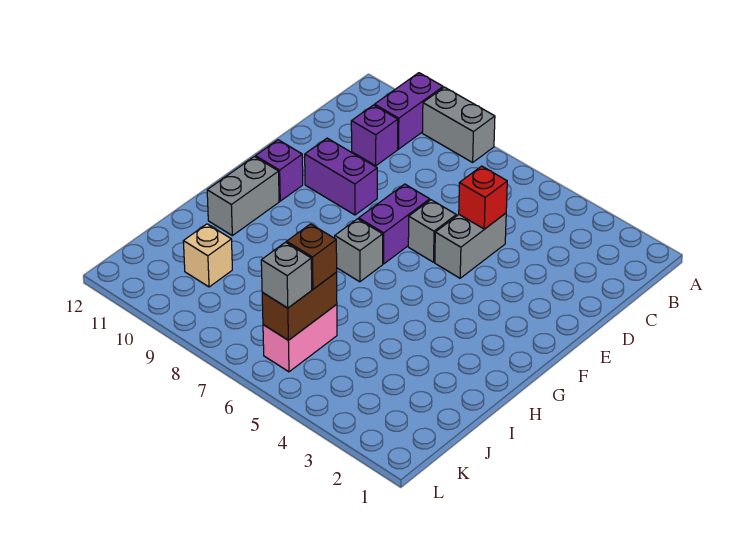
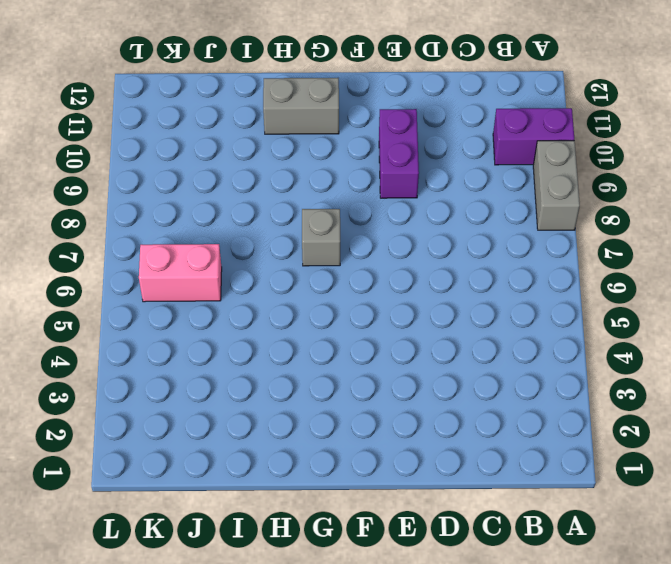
none -> purple 1x1 brick [351,105,398,166]
none -> grey 1x2 brick [435,213,506,278]
none -> grey 1x1 brick [408,200,456,262]

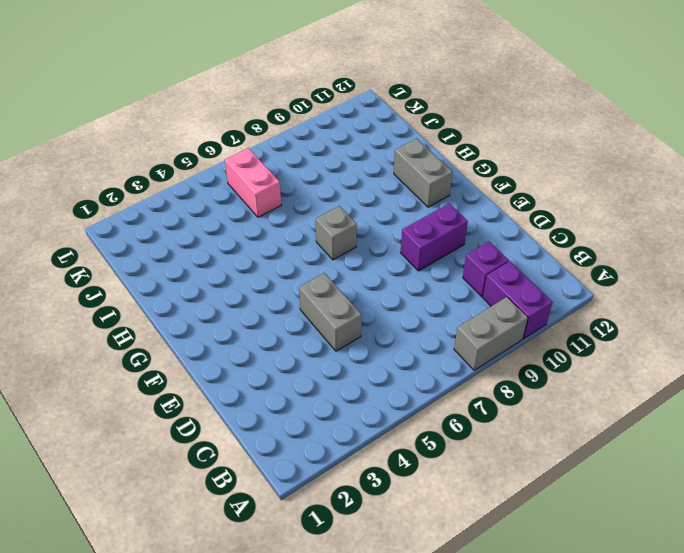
none -> grey 1x1 brick [408,200,456,262]
none -> purple 1x2 brick [359,184,430,264]
none -> purple 1x1 brick [255,140,303,201]

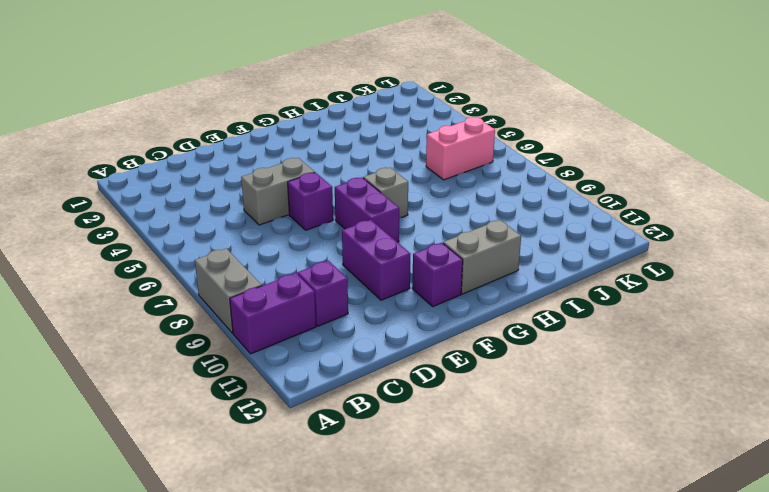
purple 1x1 brick [288,172,333,230] -> grey 1x1 brick [408,200,456,262]
purple 1x2 brick [335,177,399,242] -> purple 1x2 brick turned to [359,184,430,264]
none -> tan 1x1 brick [183,224,232,287]
none -> red 1x1 brick [459,166,507,229]
none -> brown 1x2 brick [262,272,337,340]

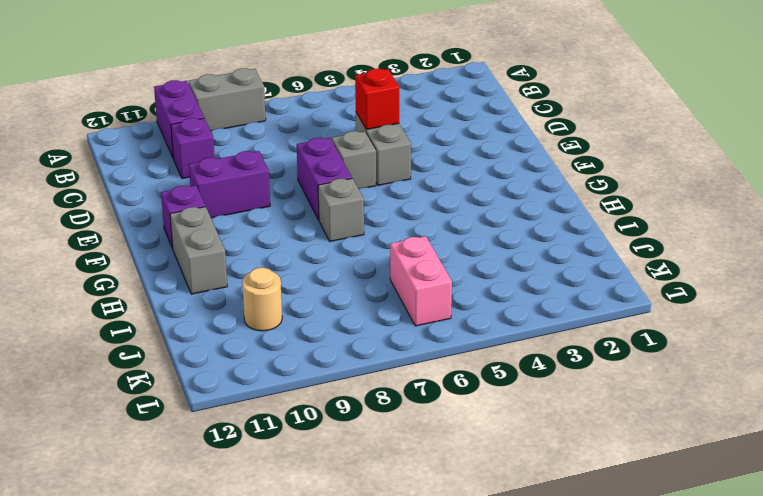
tan 1x1 round brick [242,268,282,331] -> tan 1x1 brick [183,224,232,287]
none -> brown 1x2 brick [262,272,337,340]
none -> brown 1x1 brick [287,224,337,289]
none -> grey 1x1 brick [261,242,312,308]

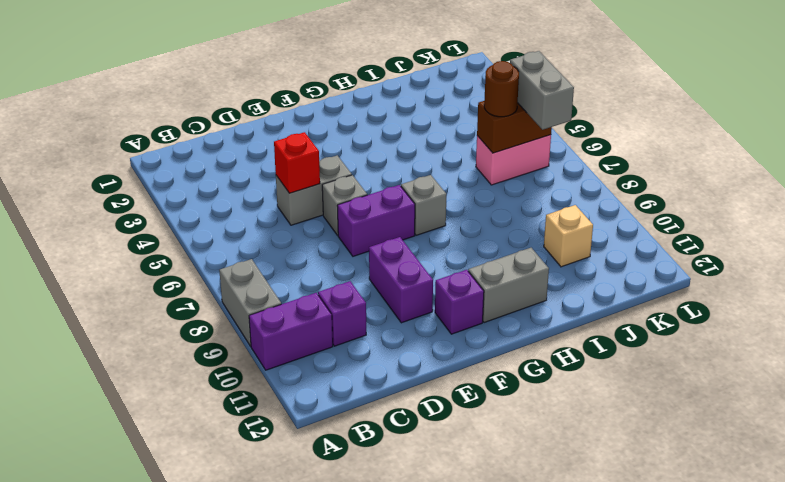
brown 1x1 round brick [484,61,519,117] -> brown 1x1 brick [287,224,337,289]
grey 1x2 brick [510,51,574,130] -> grey 1x1 brick [261,242,312,308]

